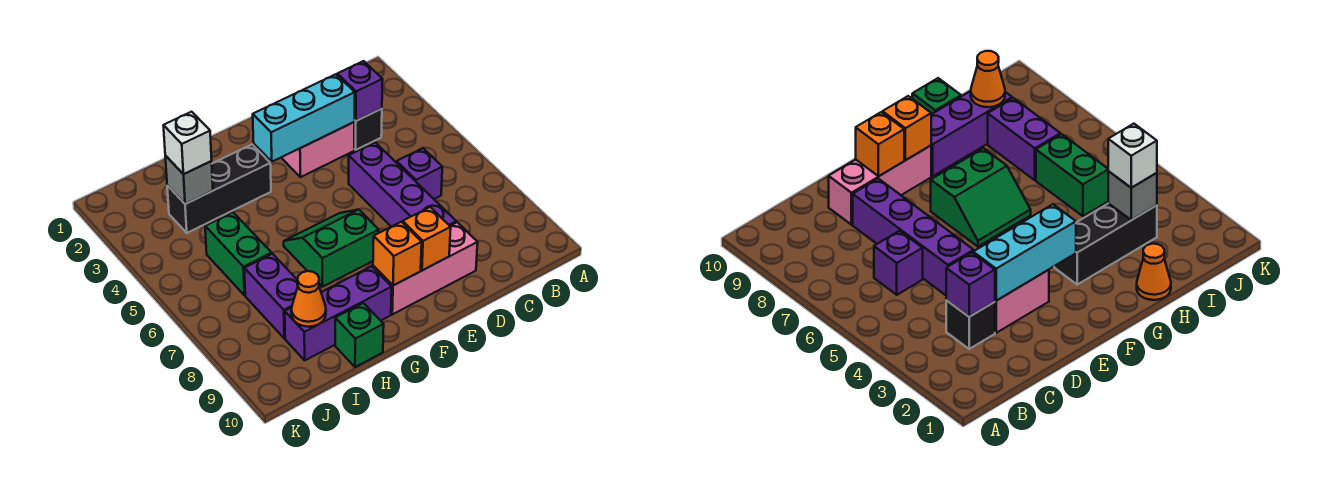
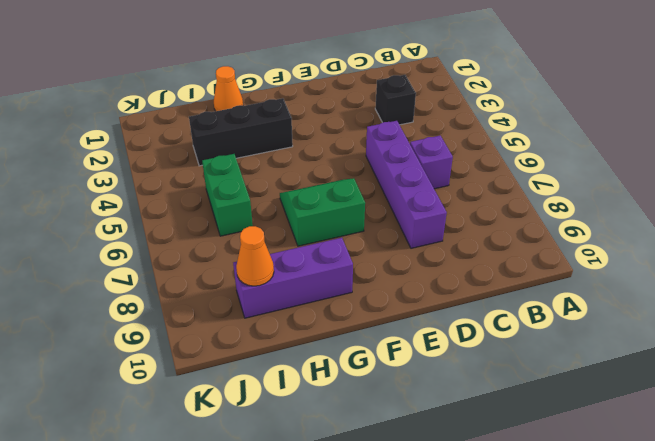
none -> pink 1x2 brick [282,122,355,177]
none -> pink 1x3 brick [373,222,478,314]
none -> green 1x1 brick [335,303,384,367]

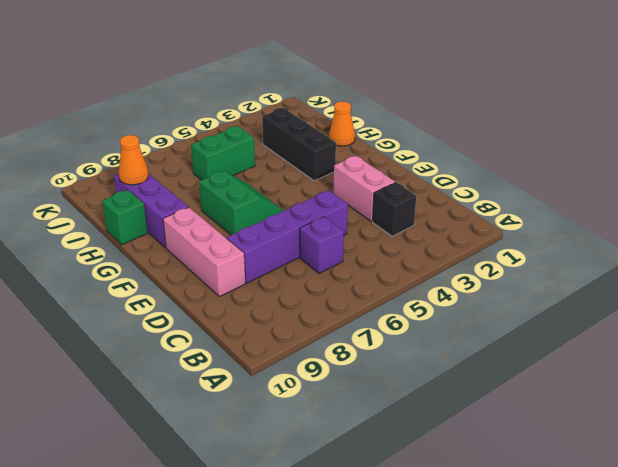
none -> purple 1x2 brick [244,254,298,338]
none -> purple 1x1 brick [337,61,383,121]
none -> cyan 1x3 brick [253,74,355,162]

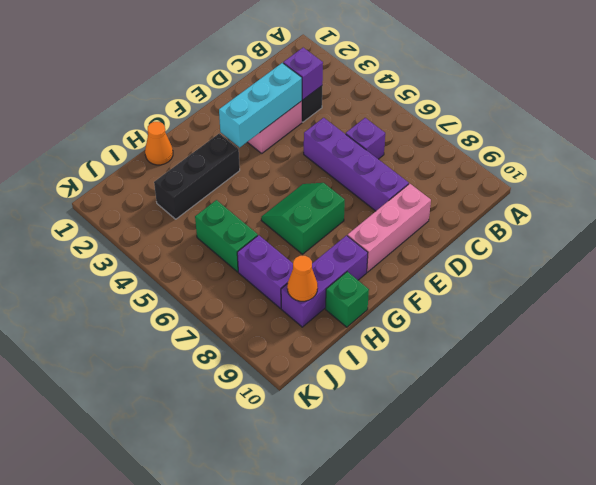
none -> orange 1x1 brick [403,207,451,270]
none -> orange 1x1 brick [373,222,422,285]
none -> grey 1x1 brick [165,156,213,204]

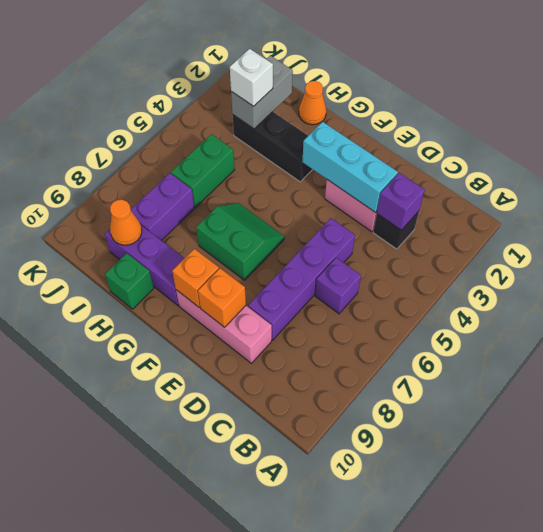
grey 1x2 brick [231,56,293,129] -> grey 1x1 brick [165,156,213,204]

